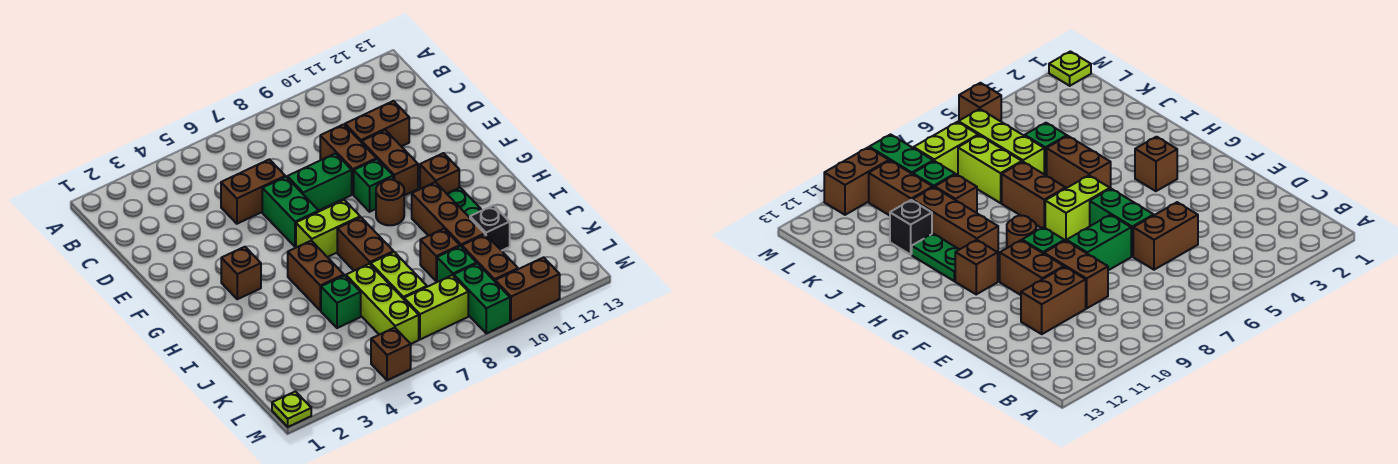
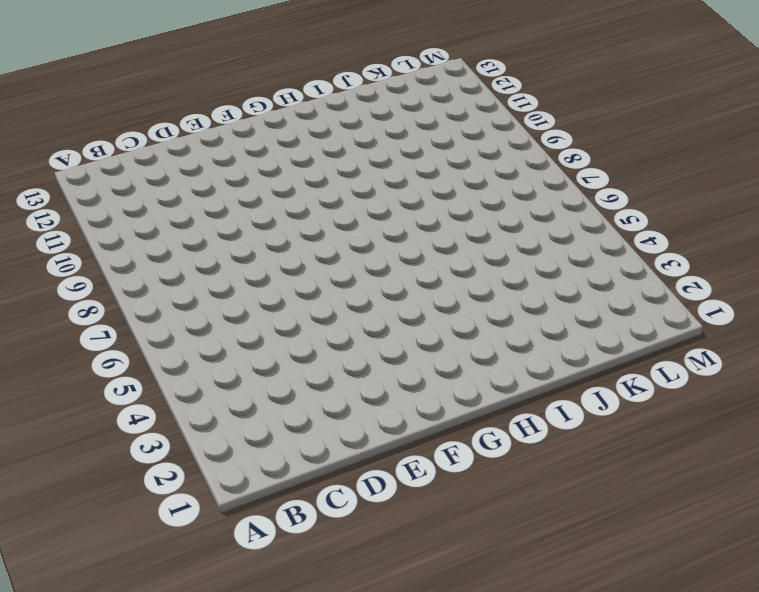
none -> brown 1x2 brick [221,159,285,224]
none -> brown 1x2 brick [320,124,376,194]
none -> brown 1x2 brick [345,101,409,146]

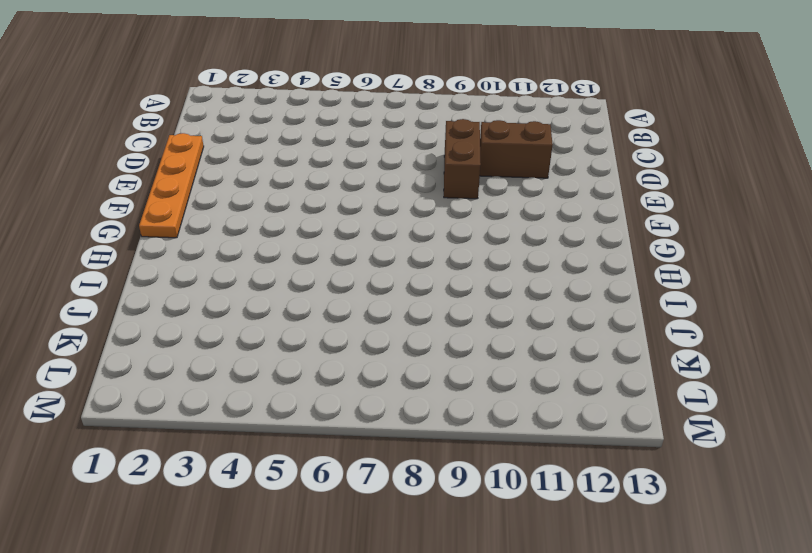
orange 1x4 plate [139,133,204,238] -> none
none -> brown 1x2 brick [221,159,285,224]
none -> green 1x2 brick [262,177,319,247]
none -> green 1x2 brick [287,153,352,210]

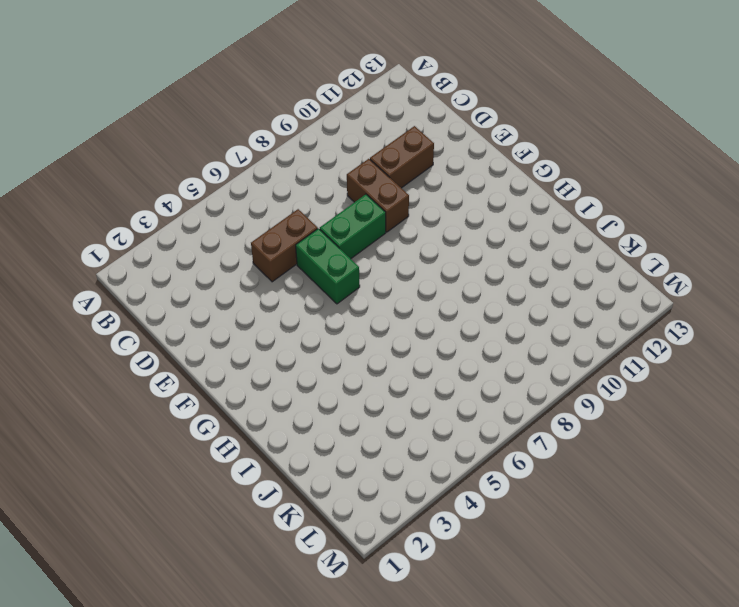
none -> brown 1x2 brick [362,130,418,196]
none -> green 1x1 brick [354,159,393,212]
none -> brown 1x1 brick [221,247,261,299]

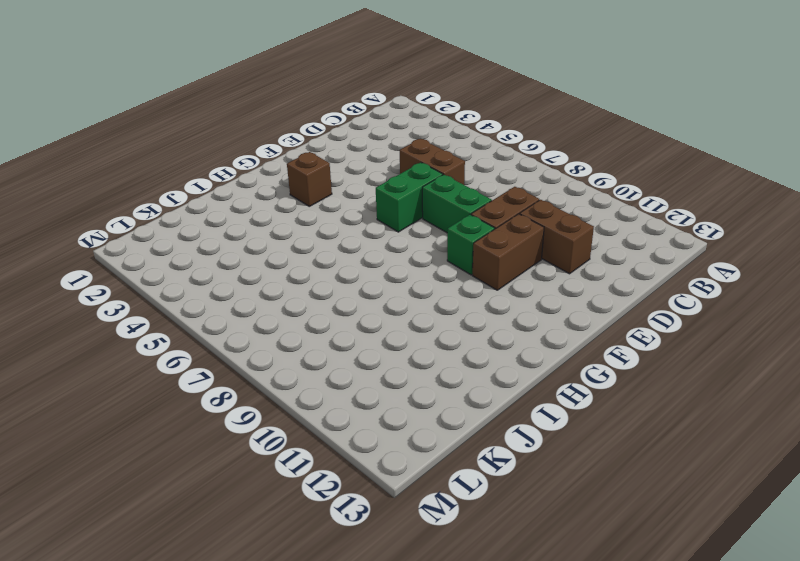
none -> lime 1x2 brick [296,200,360,257]
none -> brown 1x1 round brick [376,179,404,225]
none -> brown 1x1 brick [420,153,459,194]

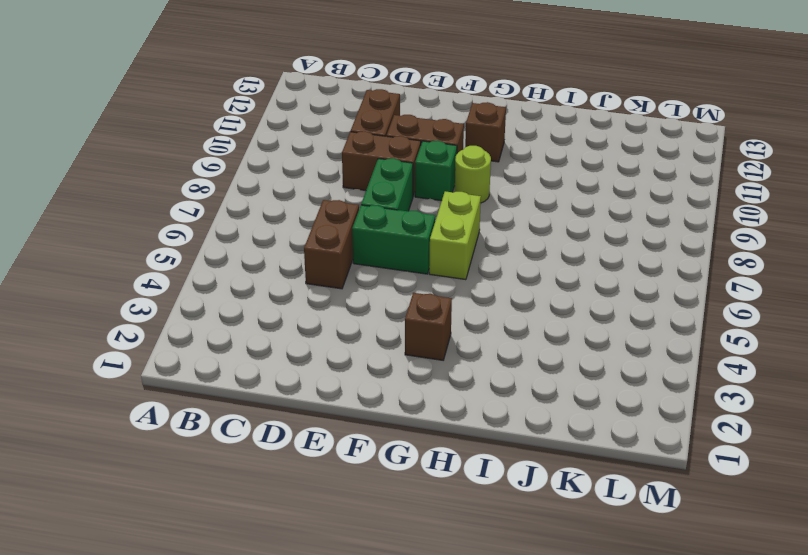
lime 1x1 round brick [455,146,491,203] -> brown 1x1 round brick [376,179,404,225]
none -> brown 1x2 brick [288,241,344,311]
none -> brown 1x2 brick [337,217,394,271]
none -> brown 1x3 brick [412,182,485,247]

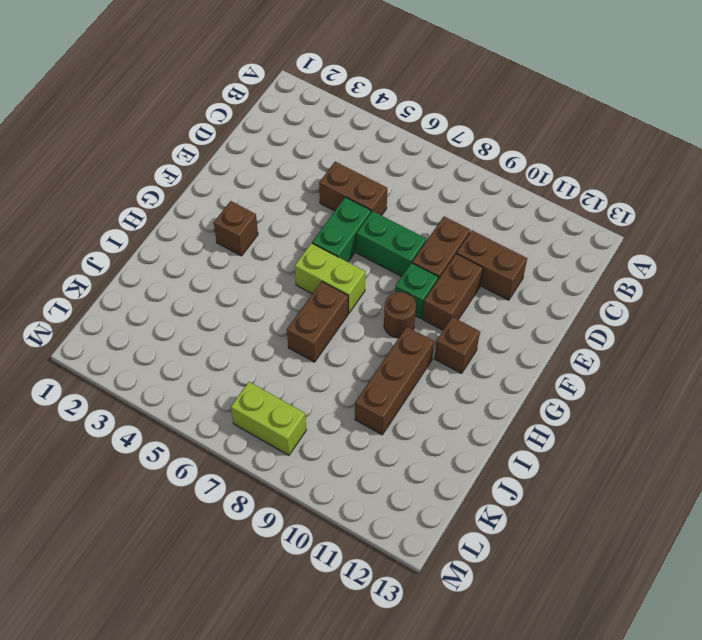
none -> brown 1x2 brick [288,241,344,311]
none -> green 1x2 plate [447,188,482,218]
none -> green 1x1 brick [321,275,361,328]

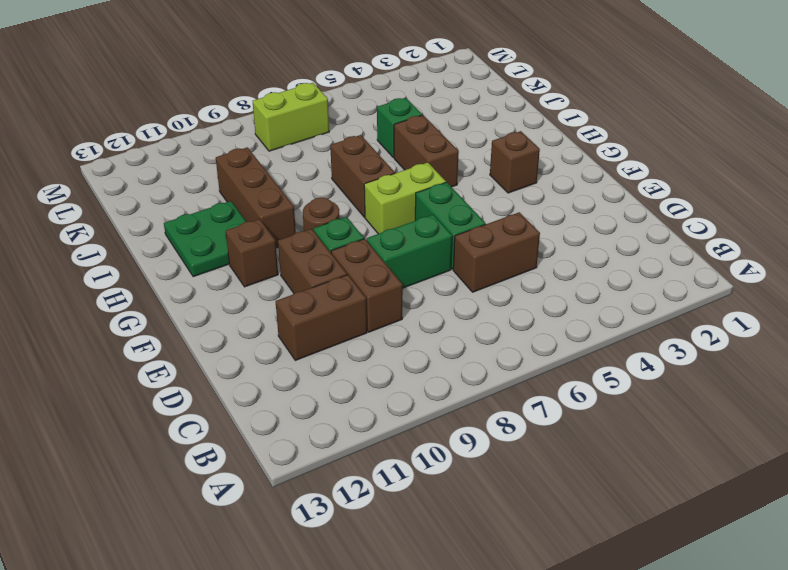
green 2x2 plate [164,201,246,277] -> green 1x2 plate [447,188,482,218]
none -> lime 1x3 brick [346,264,419,344]
none -> lime 1x2 brick [371,252,427,299]
none -> brown 1x1 brick [420,229,460,281]

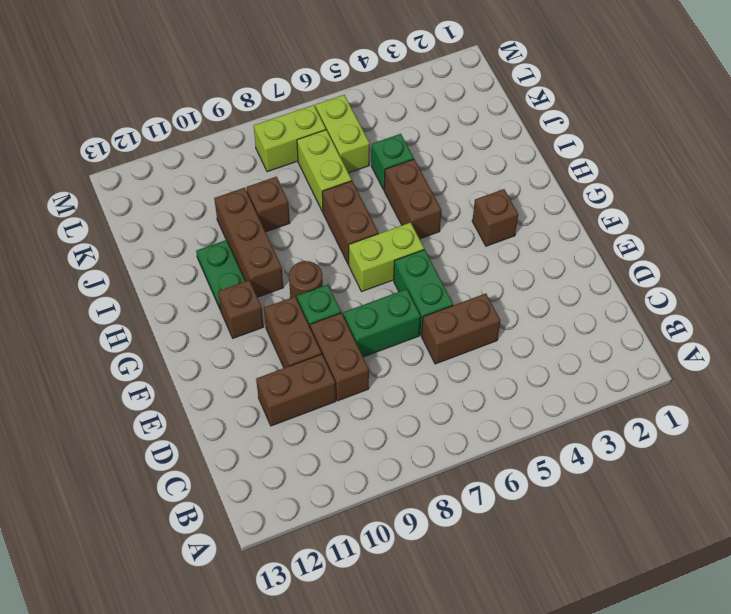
lime 1x2 brick [315,95,370,173] -> lime 1x3 brick [346,264,419,344]
none -> black 1x1 brick [470,205,510,251]
none -> green 1x1 brick [437,246,477,282]
none -> brown 1x2 brick [462,234,518,281]

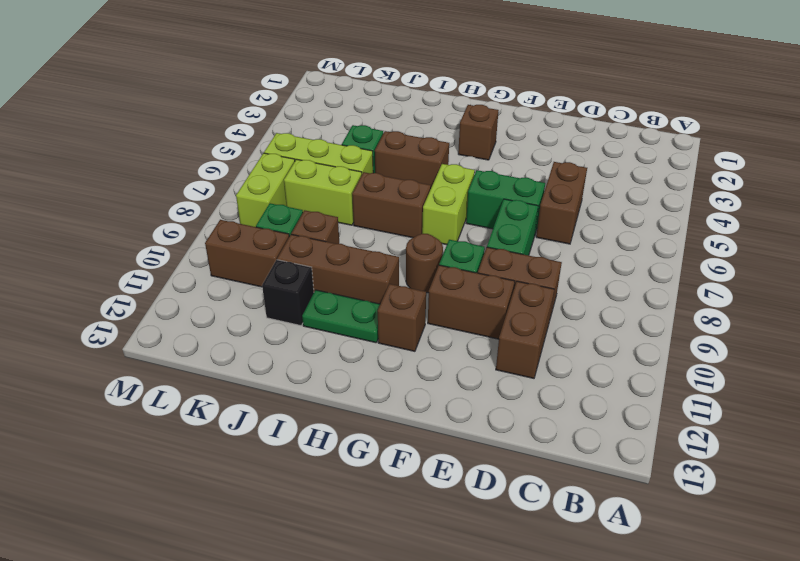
none -> green 1x2 brick [454,263,510,333]
none -> lime 1x1 plate [272,391,311,427]
none -> brown 1x1 brick [371,328,411,380]

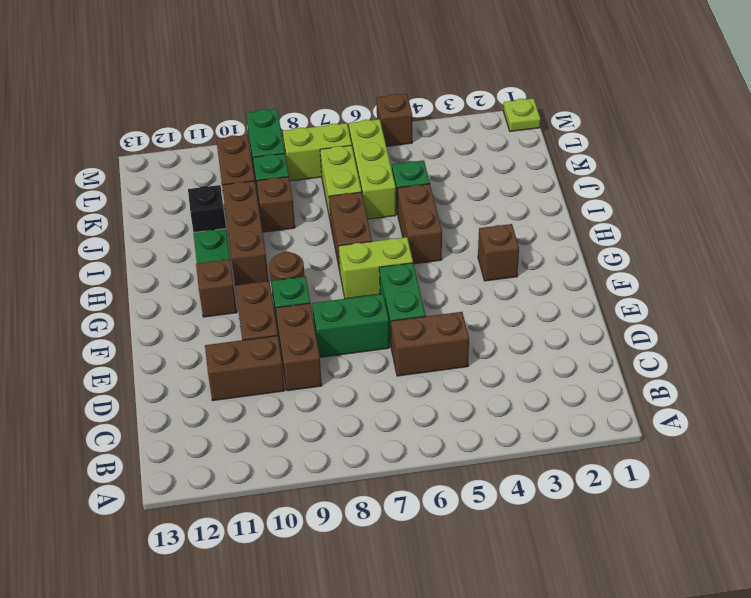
none -> brown 1x2 brick [495,257,560,322]

